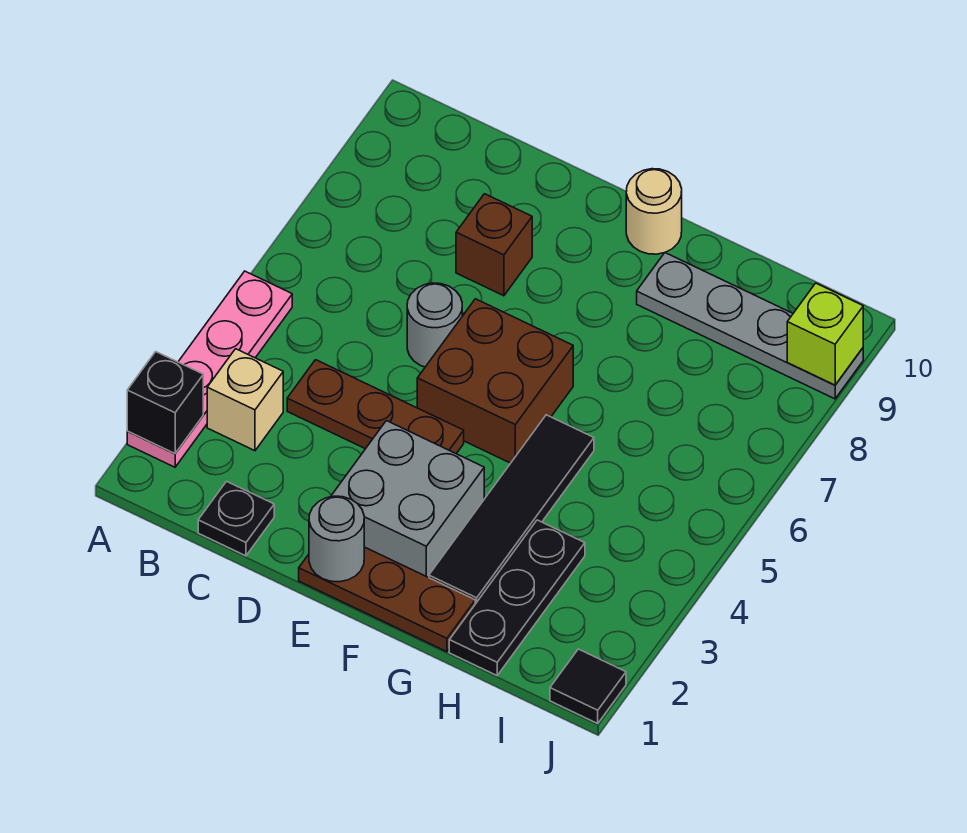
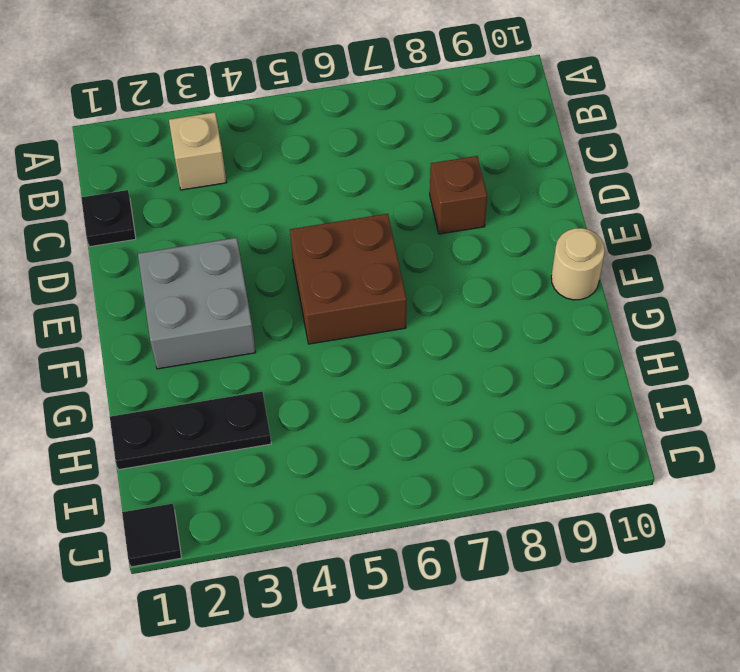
none -> pink 1x4 plate [127,271,292,467]
none -> brown 1x3 plate [287,360,464,454]
none -> grey 1x1 round brick [407,283,462,367]

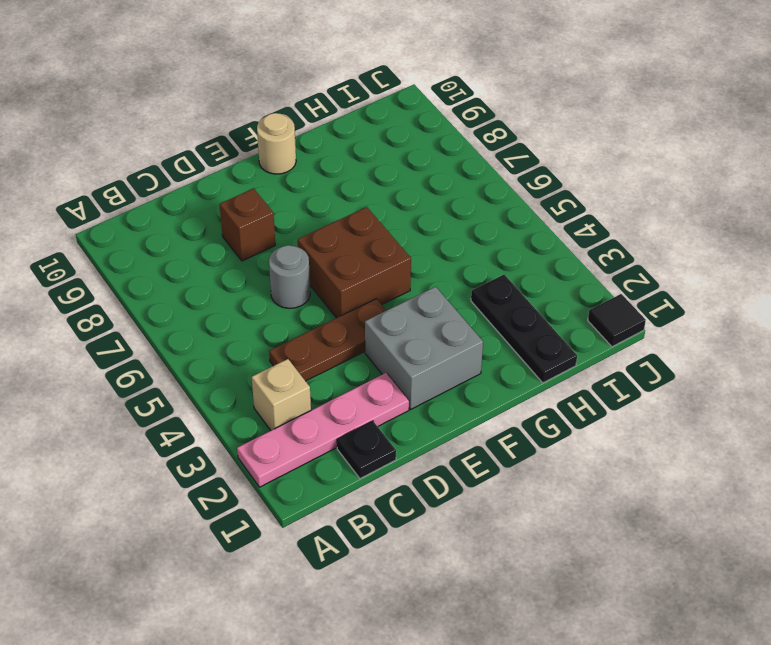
pink 1x4 plate [237,373,409,487] -> pink 1x4 plate turned to [127,271,292,467]
none -> brown 1x3 plate [299,547,475,652]
none -> black 1x4 tile [429,415,594,604]
none -> grey 1x4 plate [637,253,863,399]

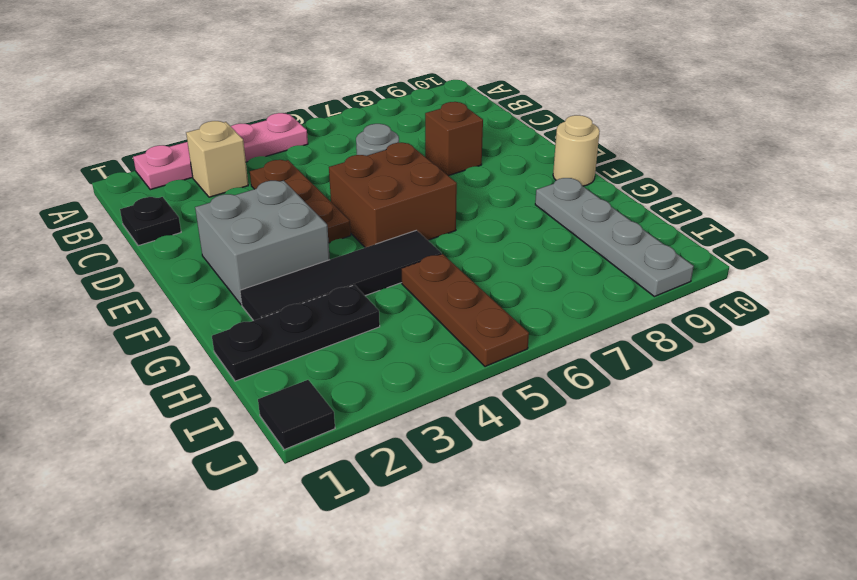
brown 1x3 plate [402,254,529,367] -> brown 1x3 plate moved to [299,547,475,652]
none -> black 1x1 brick [127,352,203,453]
none -> grey 1x1 round brick [309,496,364,582]
none -> lime 1x1 brick [787,283,863,385]

